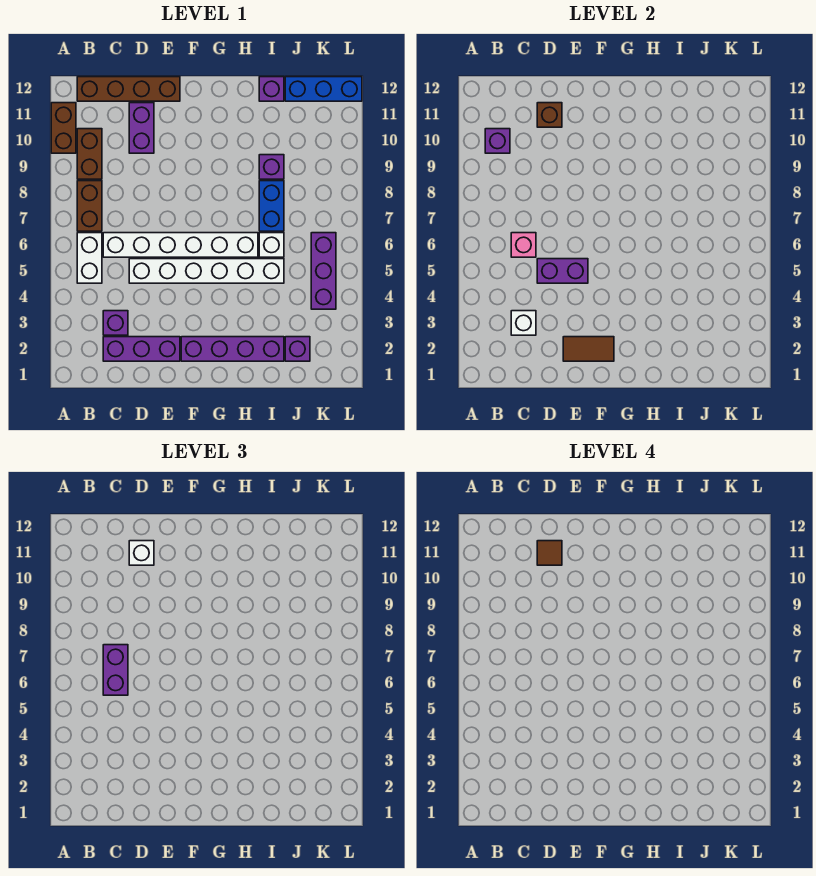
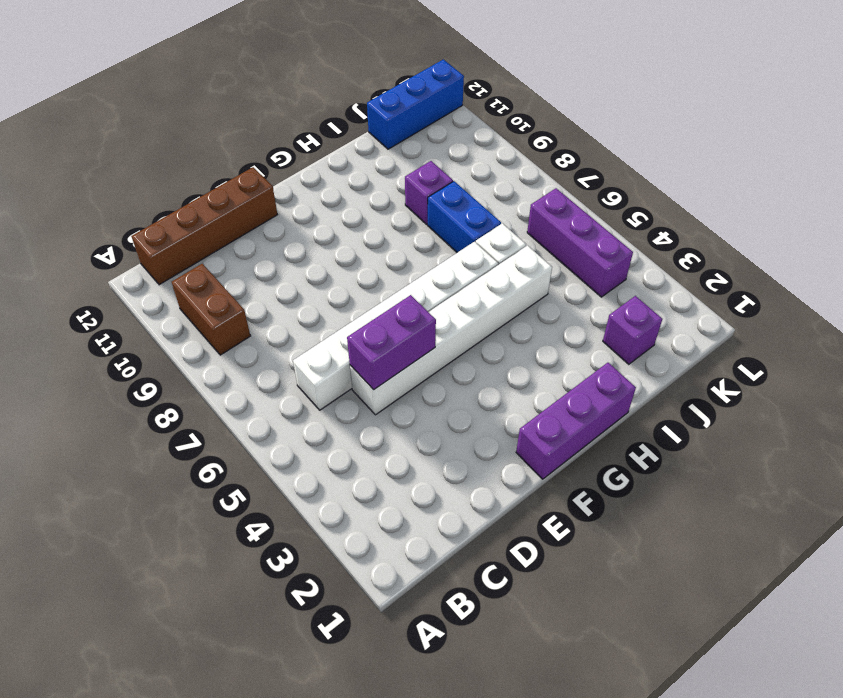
purple 1x3 brick [516,363,636,479] -> purple 1x3 brick moved to [103,337,180,361]
none -> brown 1x2 brick [51,103,76,153]
none -> white 1x2 brick [77,233,102,283]
none -> brown 1x2 brick [77,181,102,231]

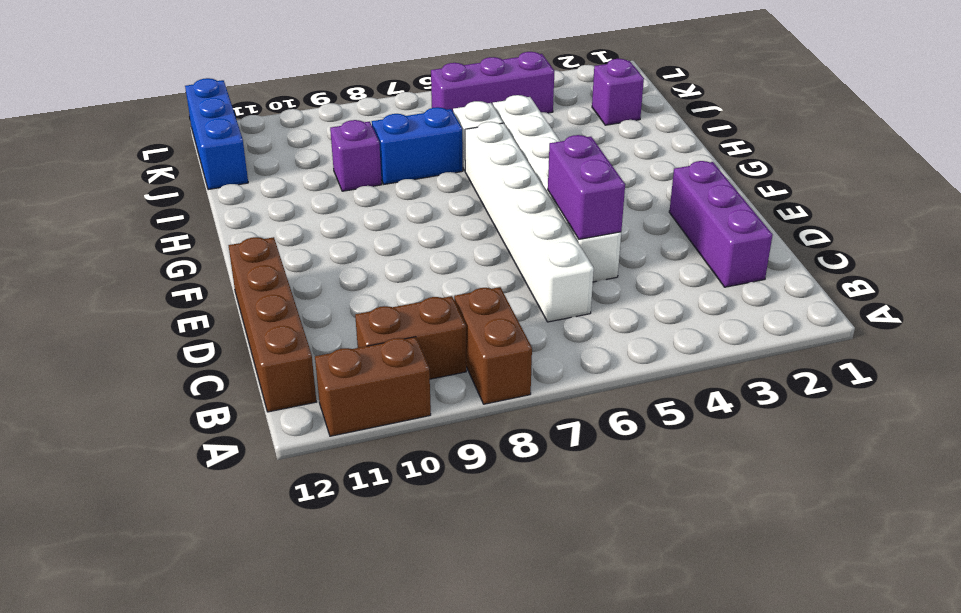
brown 1x2 brick [454,287,532,404] -> brown 1x2 brick turned to [77,181,102,231]
none -> white 1x2 brick [77,233,102,283]
none -> purple 1x1 brick [103,311,128,335]
none -> purple 1x2 brick [129,103,154,153]

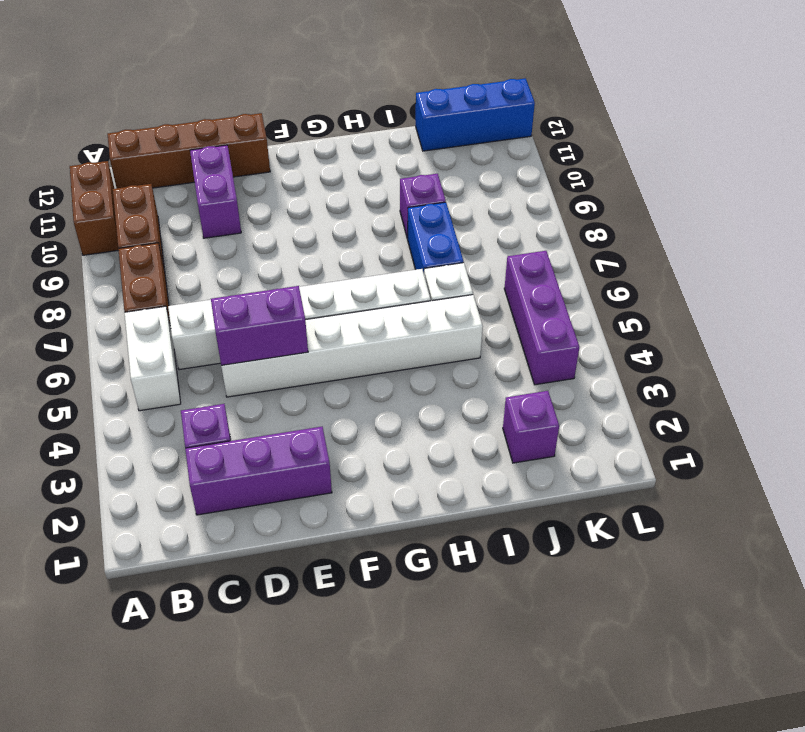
none -> purple 1x4 brick [181,337,284,361]
none -> purple 1x1 brick [259,77,284,101]
none -> purple 1x1 brick [485,129,510,153]

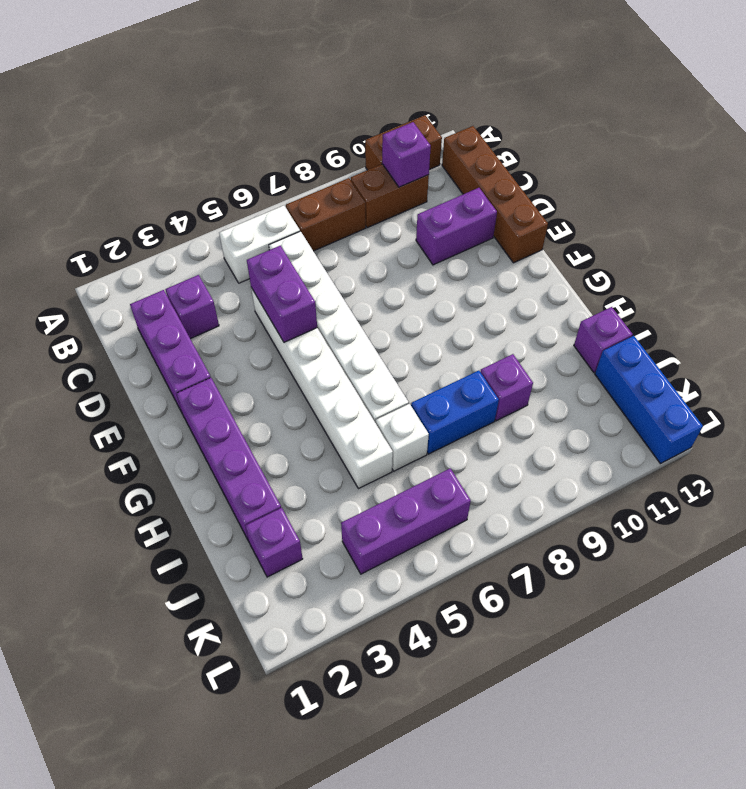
none -> white 1x1 brick [511,311,536,335]
none -> pink 1x1 brick [511,233,536,257]
none -> brown 1x1 brick [537,103,562,127]

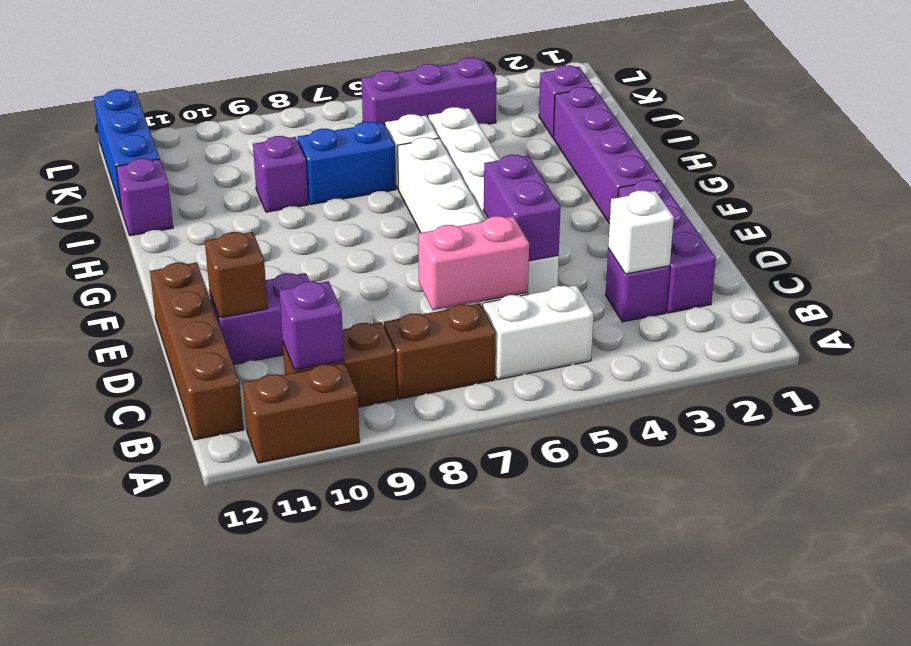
pink 1x2 brick [418,216,529,310] -> pink 1x1 brick [511,233,536,257]
none -> brown 1x2 tile [563,337,614,361]
none -> purple 1x2 brick [103,645,128,695]
none -> white 1x1 brick [129,541,154,565]

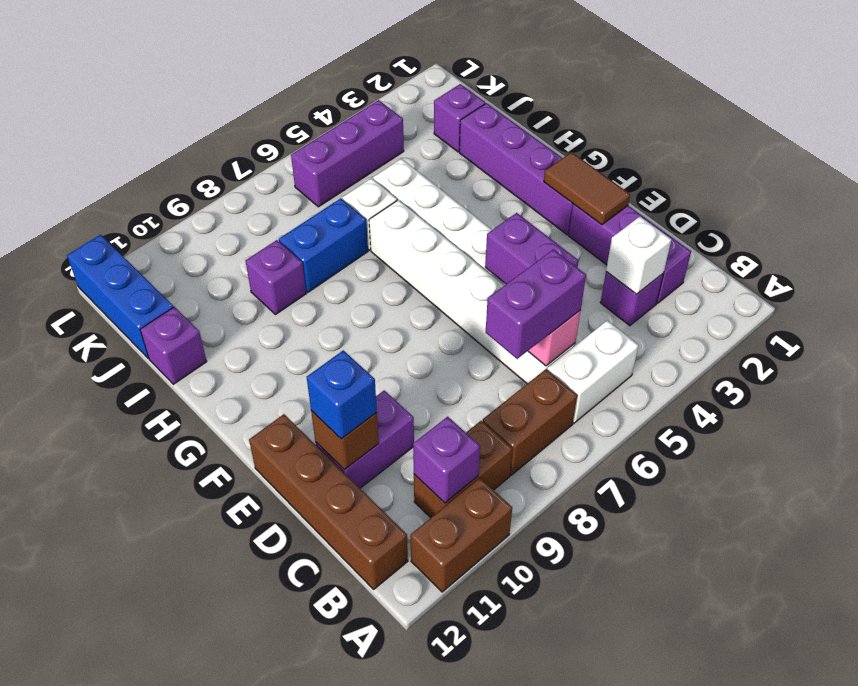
blue 1x1 brick [307,350,377,439] -> white 1x1 brick [129,541,154,565]
none -> brown 1x1 tile [537,541,562,565]

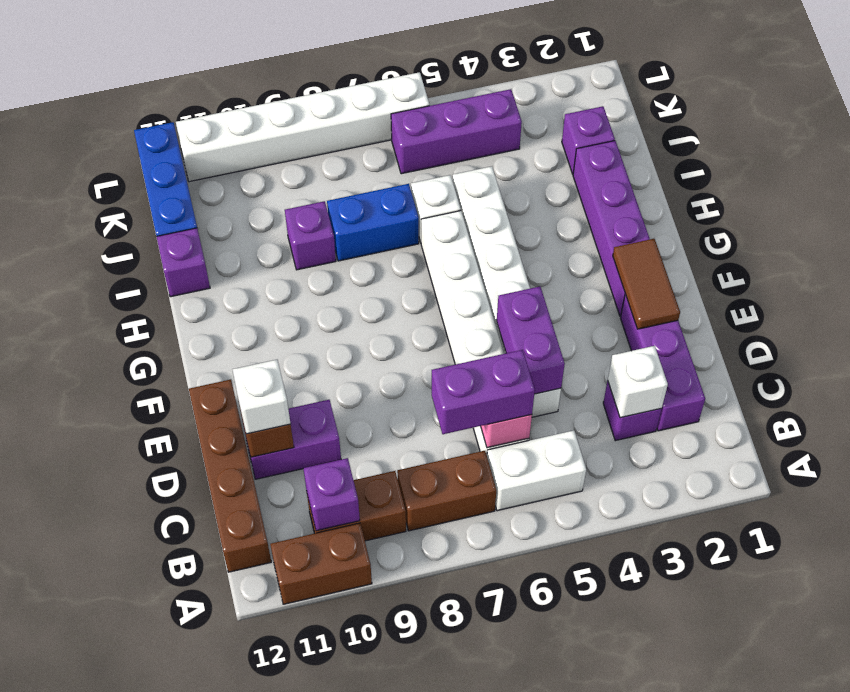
white 1x6 brick [176,72,430,182] -> none
none -> brown 1x1 tile [537,541,562,565]

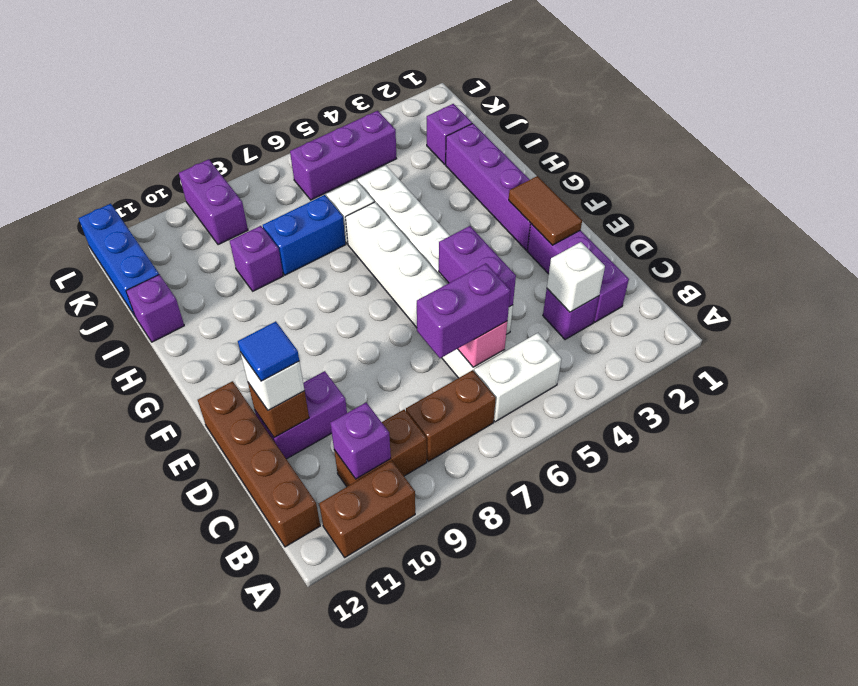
blue 1x1 tile [238,321,299,381] -> brown 1x1 tile [537,541,562,565]
purple 1x2 brick [179,159,248,245] -> none

